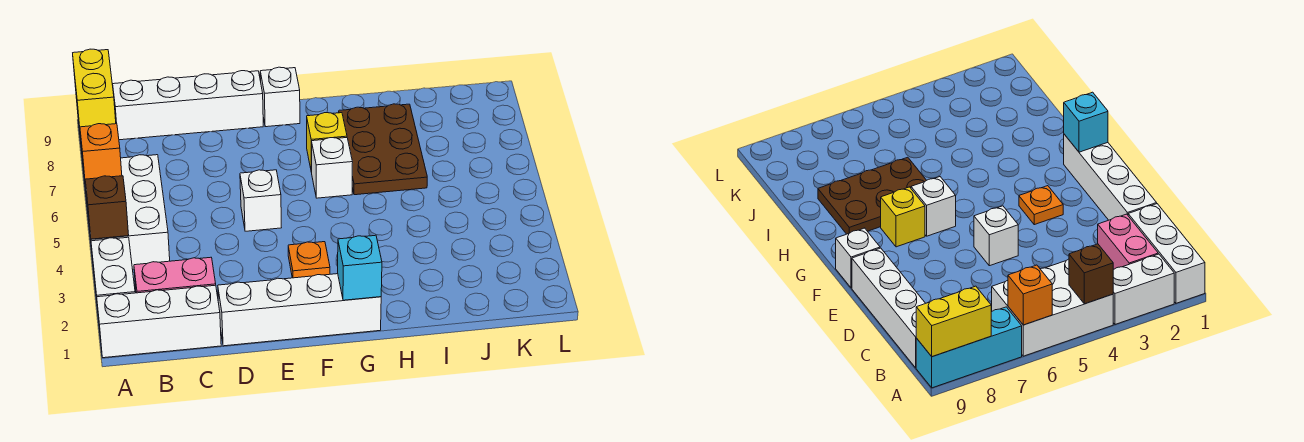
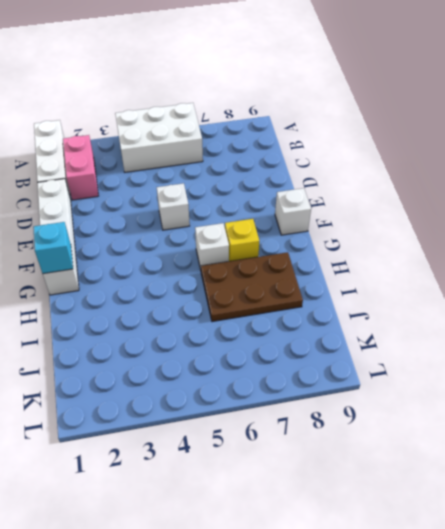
none -> white 1x2 brick [91,237,135,319]
none -> cyan 1x3 brick [916,307,1022,388]
none -> white 1x4 brick [113,71,263,140]

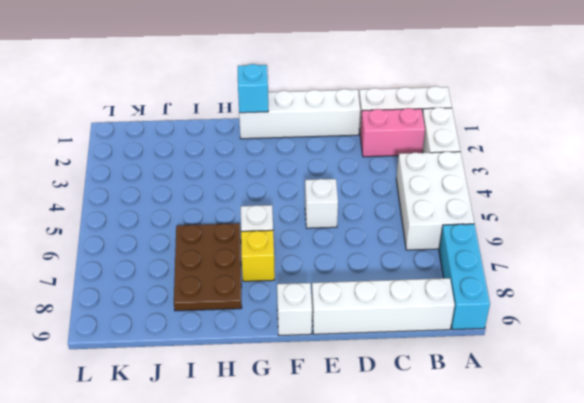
none -> orange 1x1 plate [288,242,330,278]
none -> brown 1x1 brick [85,176,129,239]
none -> orange 1x1 brick [80,124,122,186]

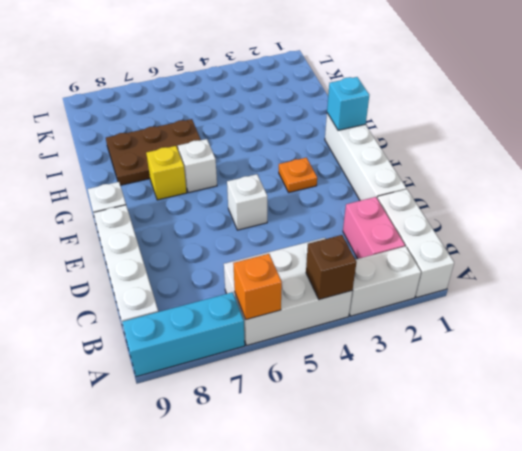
none -> yellow 1x2 brick [73,49,116,134]

